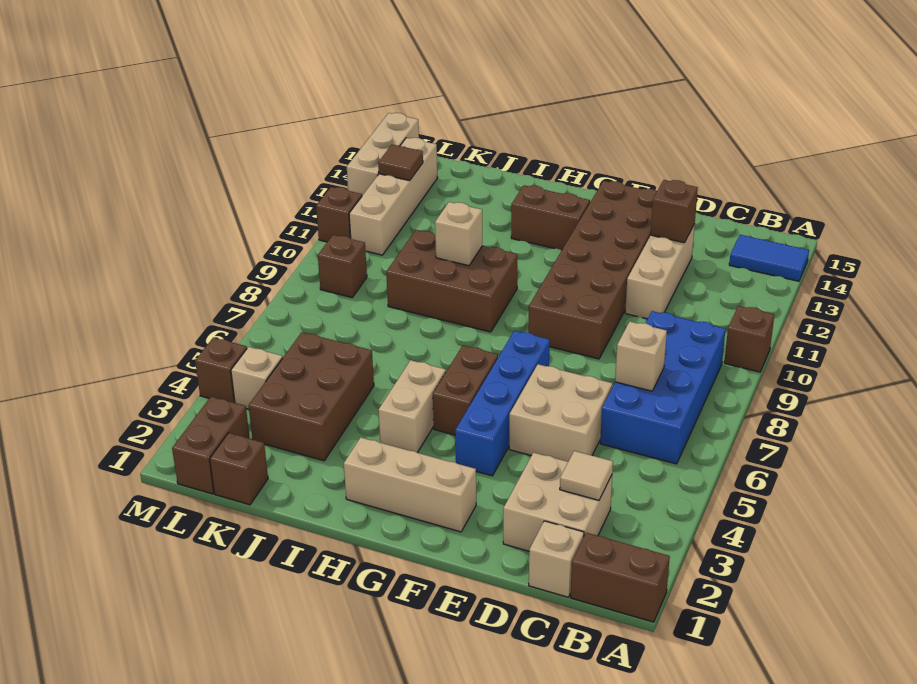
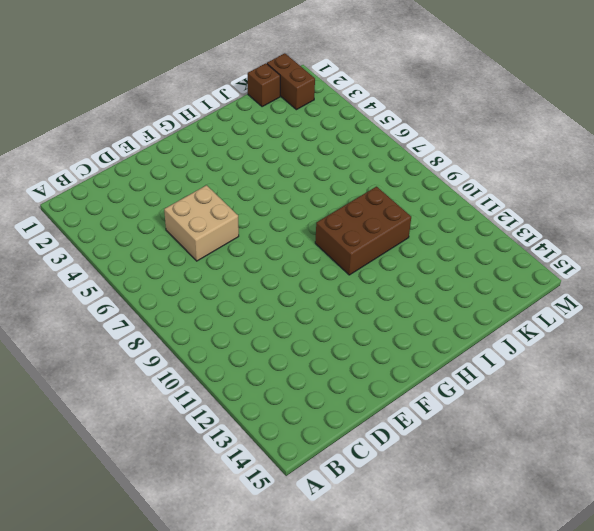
none -> brown 1x2 brick [571,533,670,622]
none -> brown 1x1 brick [724,306,774,372]
none -> blue 1x2 tile [729,235,809,281]

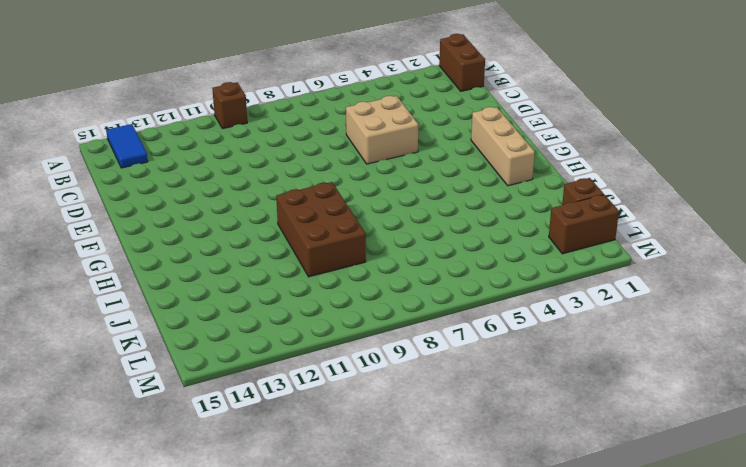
none -> blue 2x4 brick [600,311,726,464]
none -> tan 1x1 brick [529,521,584,597]
none -> tan 2x2 brick [503,453,612,551]

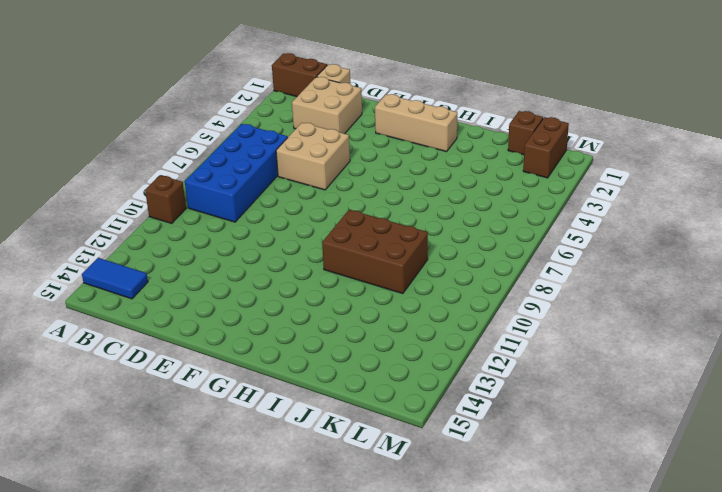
none -> tan 1x3 brick [625,224,695,319]
none -> brown 2x6 brick [528,181,657,359]
none -> blue 1x4 brick [455,331,550,476]

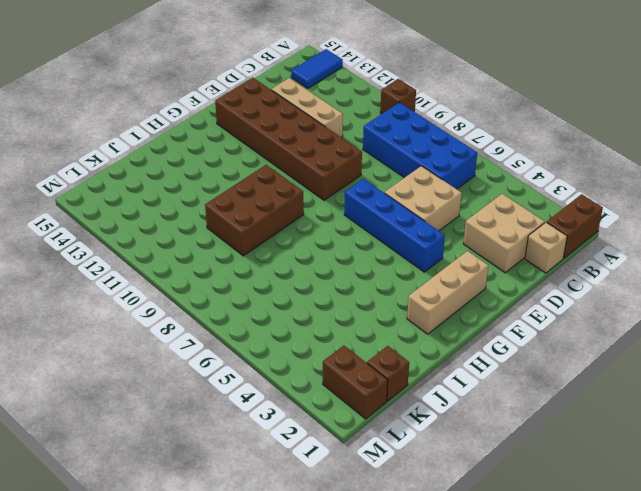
none -> brown 1x2 brick [433,345,498,435]
none -> brown 1x2 brick [511,185,590,250]
none -> tan 1x2 brick [378,360,446,453]

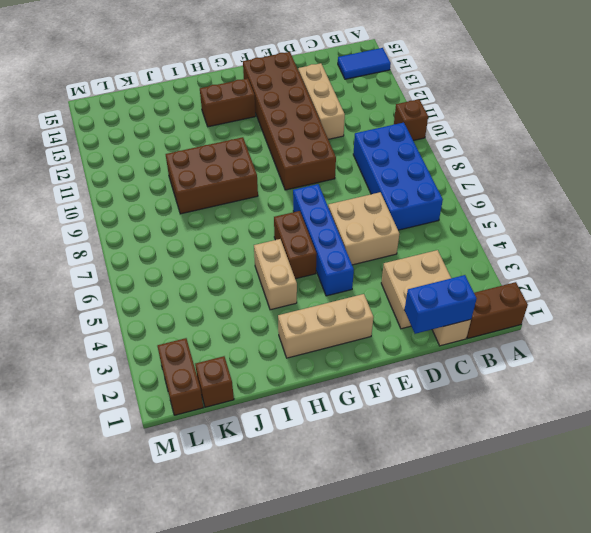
blue 1x2 brick [405,275,477,334] -> none
none -> brown 2x3 brick [249,332,374,461]
none -> tan 1x1 brick [231,347,283,409]
none -> brown 1x1 brick [318,235,367,297]

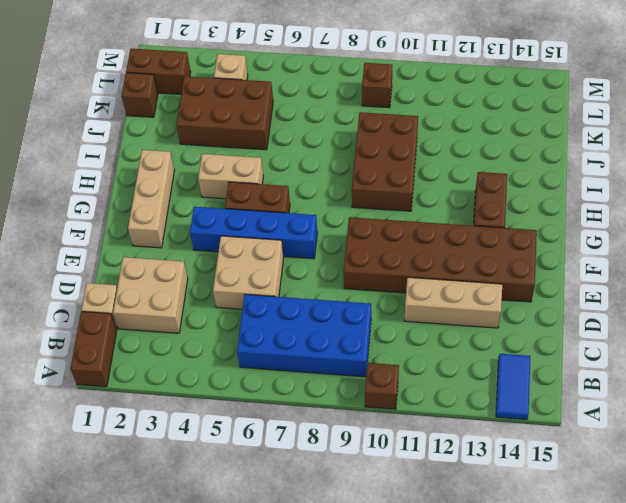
none -> tan 1x4 brick [349,138,438,255]
none -> brown 1x1 brick [195,338,247,403]
none -> brown 1x1 brick [316,187,362,242]

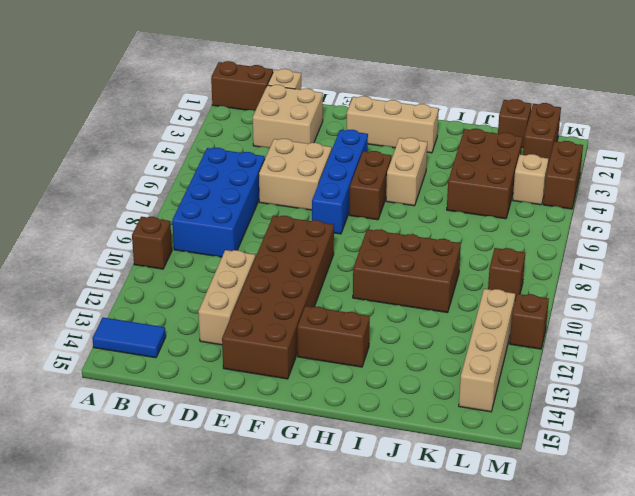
brown 1x2 brick [543,141,583,209] -> brown 1x1 brick [195,338,247,403]
none -> tan 1x3 brick [347,113,419,196]
none -> tan 1x1 tile [560,451,613,500]
none -> tan 1x1 brick [615,322,667,391]

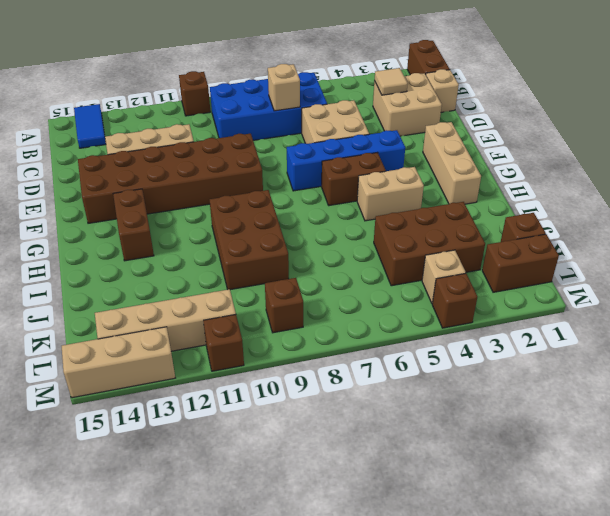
none -> brown 1x1 brick [651,180,698,243]
none -> tan 1x1 brick [435,202,483,266]
none -> brown 1x1 tile [378,144,423,180]

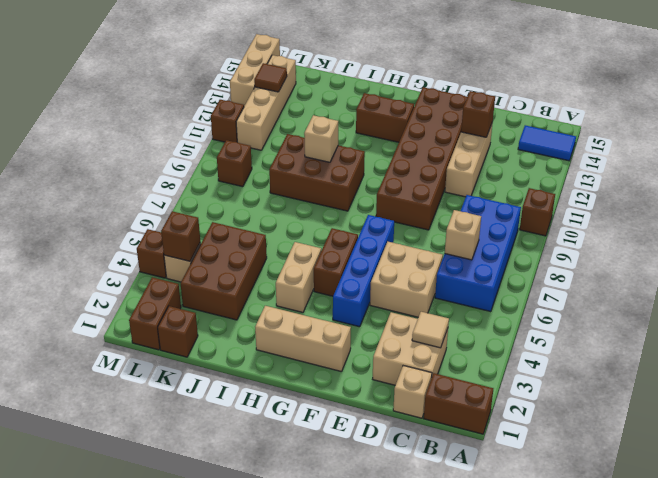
brown 1x1 brick [161,211,200,261] -> none

